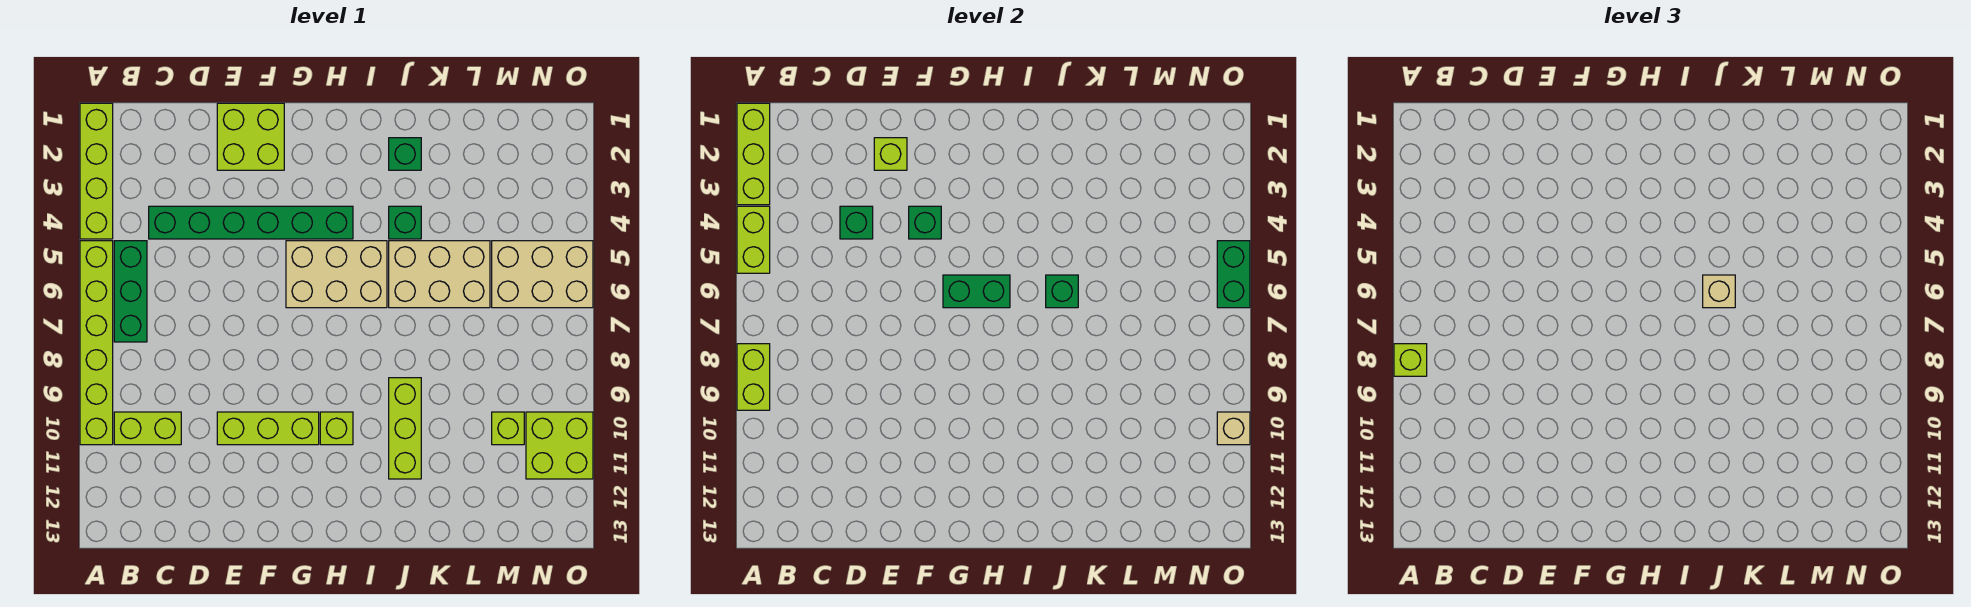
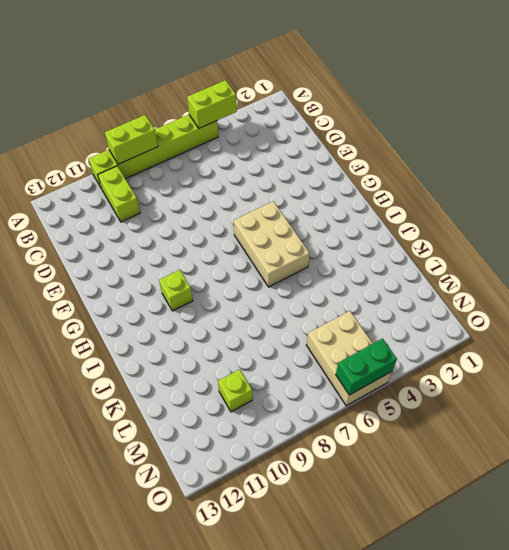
none -> lime 1x4 brick [80,103,113,239]
none -> green 1x3 brick [114,241,147,342]
none -> green 1x6 brick [149,206,353,239]

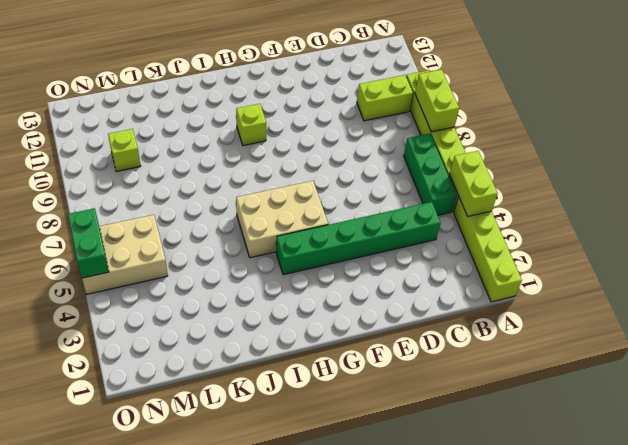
none -> lime 2x2 brick [217,103,284,170]
none -> lime 1x3 brick [217,412,319,445]
none -> green 1x1 brick [389,138,421,170]

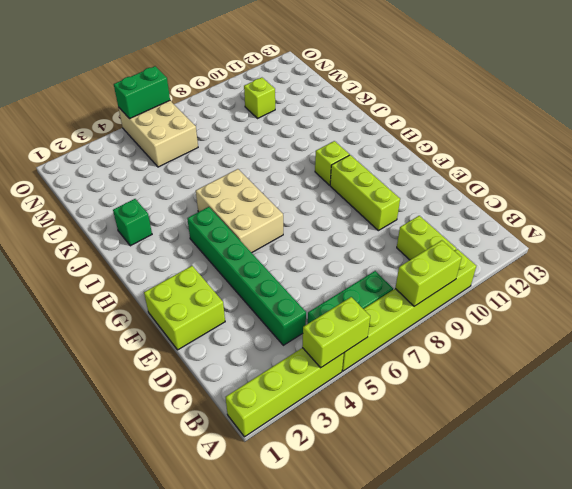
none -> green 1x1 brick [389,206,421,239]
none -> tan 2x3 brick [389,241,490,308]
none -> lime 1x3 brick [389,378,421,479]

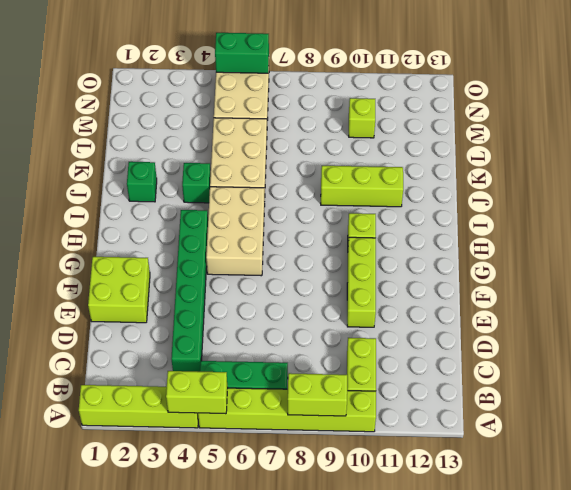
none -> lime 2x2 brick [526,412,593,479]
none -> lime 1x3 brick [737,103,770,205]
none -> green 1x1 brick [840,206,873,239]

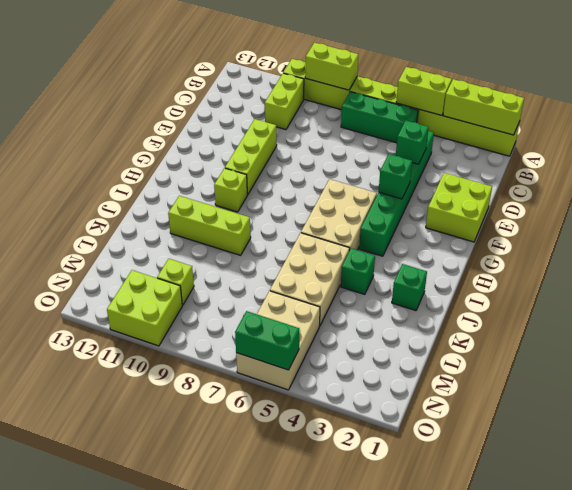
none -> lime 1x1 brick [874,138,907,170]
none -> green 1x2 brick [943,275,1010,308]
none -> green 1x1 brick [1046,275,1078,308]

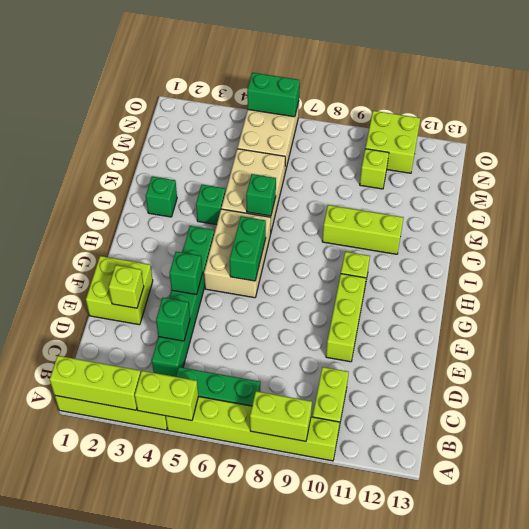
none -> tan 1x1 brick [1217,412,1250,445]
none -> lime 1x1 brick [1394,344,1427,376]
none -> tan 1x1 brick [1703,275,1735,308]

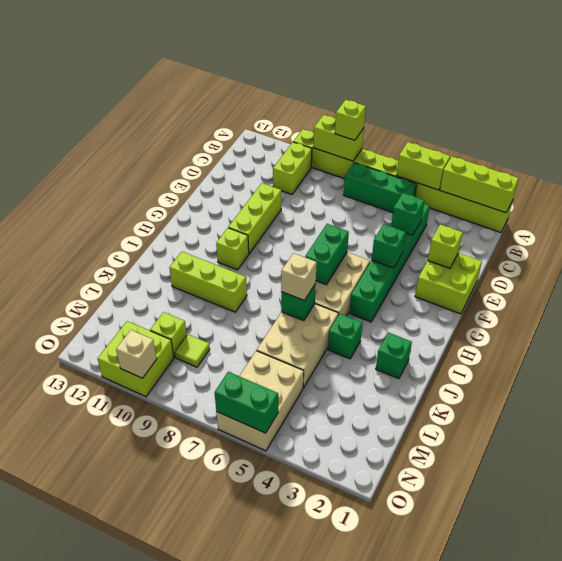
lime 1x1 tile [175,335,210,367] -> none

